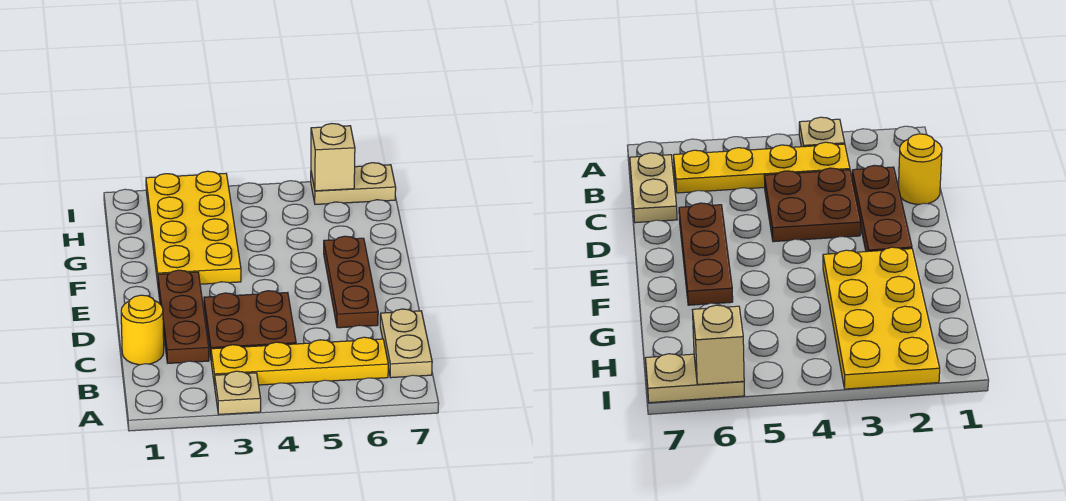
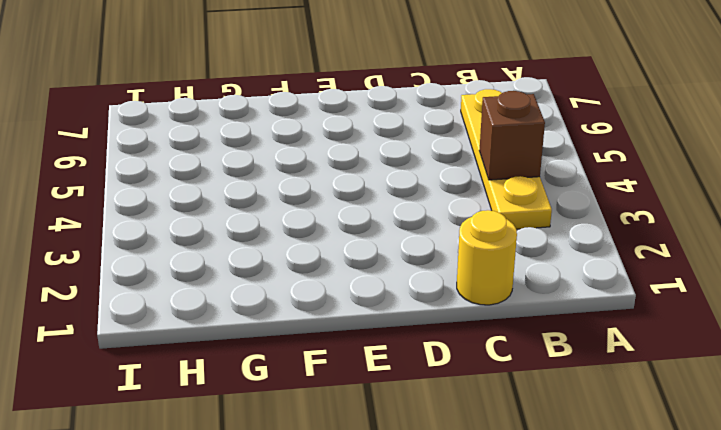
brown 1x1 brick [479,91,545,180] -> none
none -> tan 1x1 plate [215,371,261,414]
none -> tan 1x2 plate [380,309,432,378]

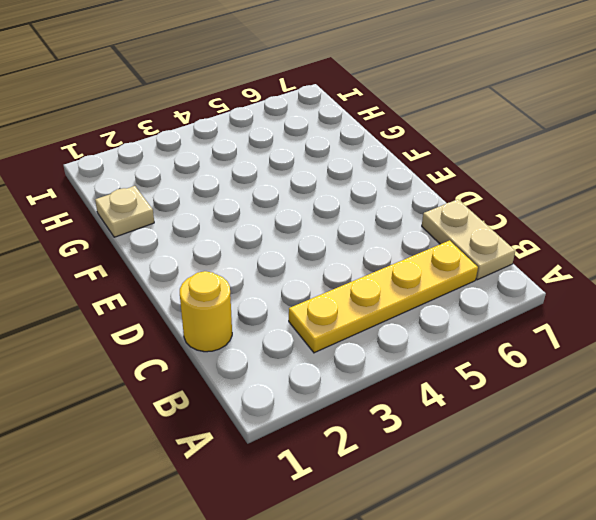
tan 1x1 plate [95,186,154,237] -> tan 1x1 plate moved to [215,371,261,414]
none -> brown 1x3 plate [158,270,209,363]
none -> brown 2x2 plate [204,291,296,357]

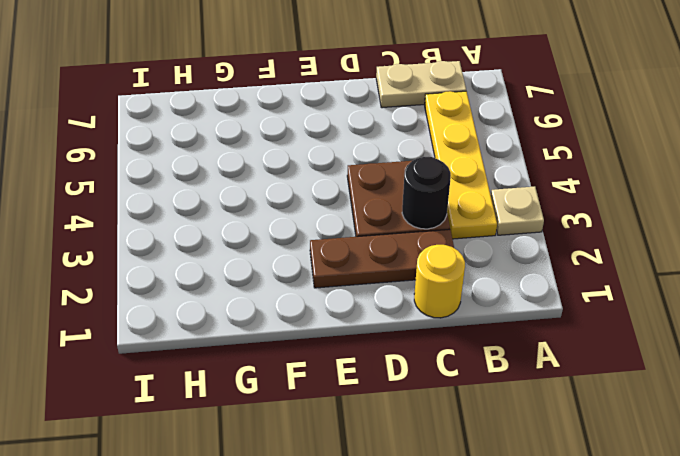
black 1x1 round brick [402,157,451,229] -> none
none -> brown 1x3 plate [324,236,378,328]
none -> yellow 2x4 plate [146,171,241,284]

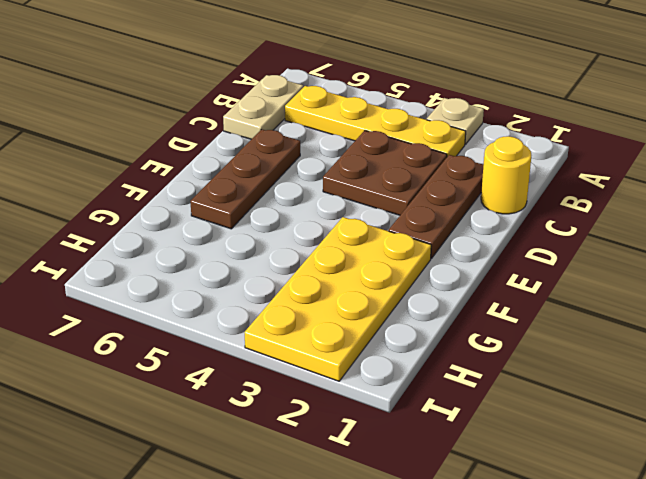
none -> tan 1x2 plate [311,163,396,204]
none -> tan 1x1 brick [311,124,355,191]

